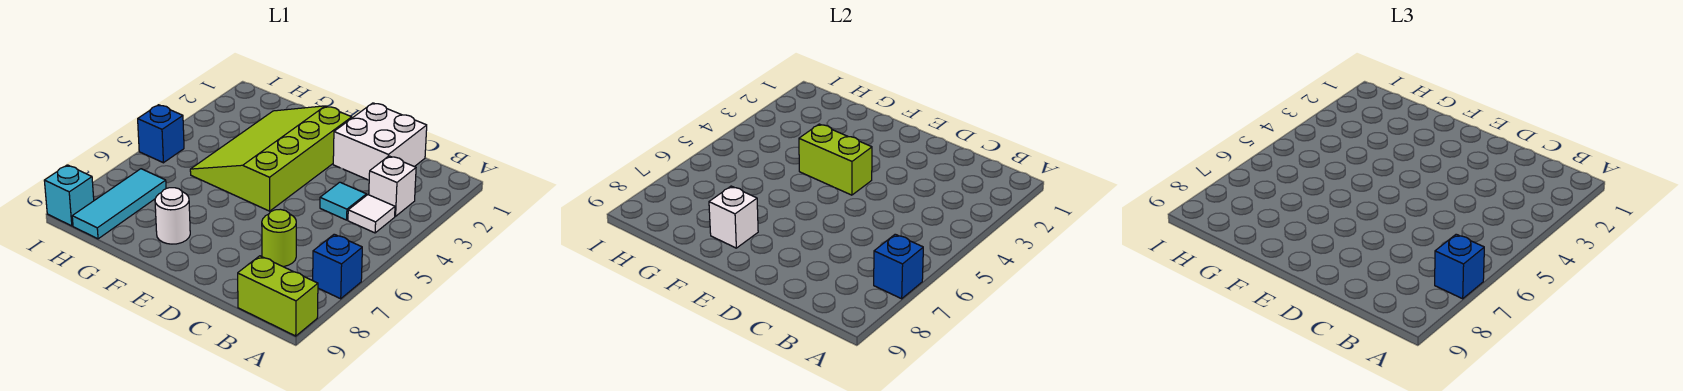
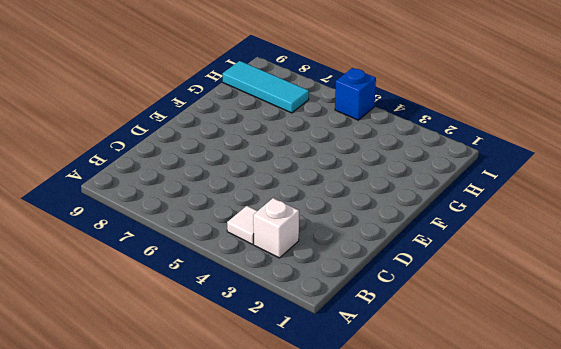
none -> blue 1x1 brick [313,234,362,299]
none -> lime 1x2 brick [238,256,318,336]
none -> white 2x2 brick [333,103,427,180]

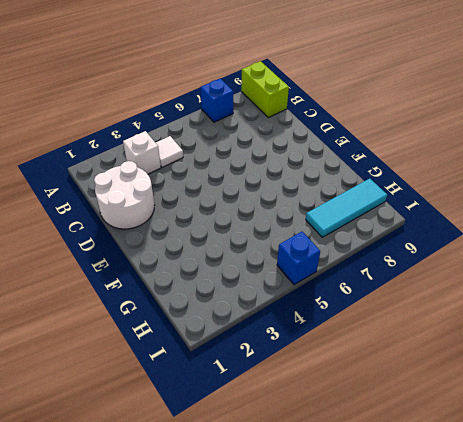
white 2x2 round brick [94,161,155,229] -> white 2x2 brick [333,103,427,180]
none -> cyan 1x1 tile [320,182,366,220]
none -> lime 1x1 round brick [262,209,296,267]
none -> lime 3x4 slope [190,106,352,211]

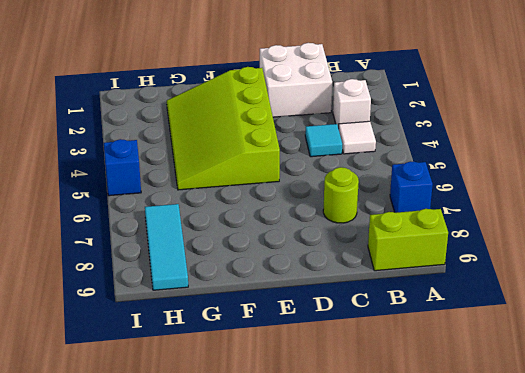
none -> white 1x1 round brick [155,188,190,244]
none -> cyan 1x1 brick [44,165,94,226]
none -> blue 1x1 brick [874,234,923,299]

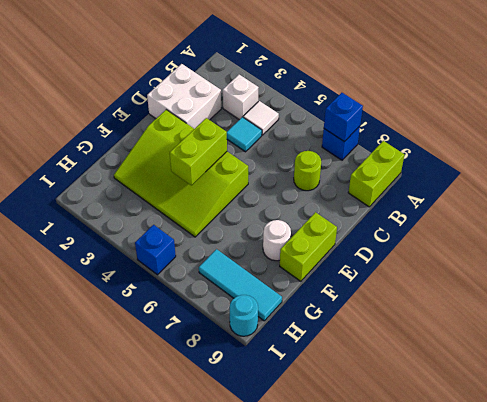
lime 1x2 brick [280,212,337,281] -> none
cyan 1x1 round brick [230,295,258,336] -> cyan 1x1 brick [44,165,94,226]
none -> white 1x1 brick [709,186,758,248]
none -> blue 1x1 brick [1435,234,1484,299]

